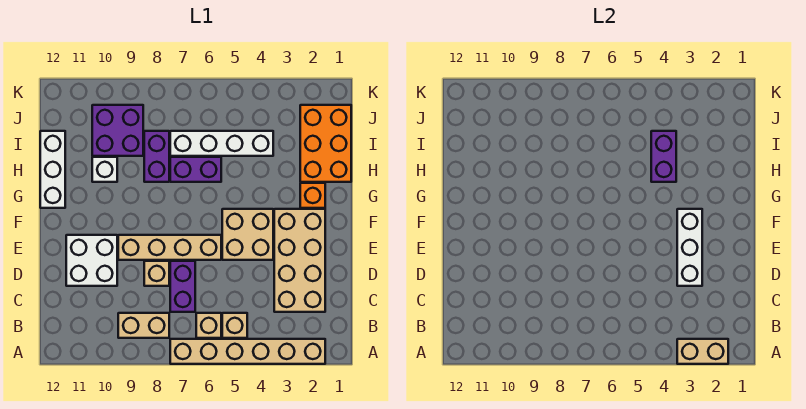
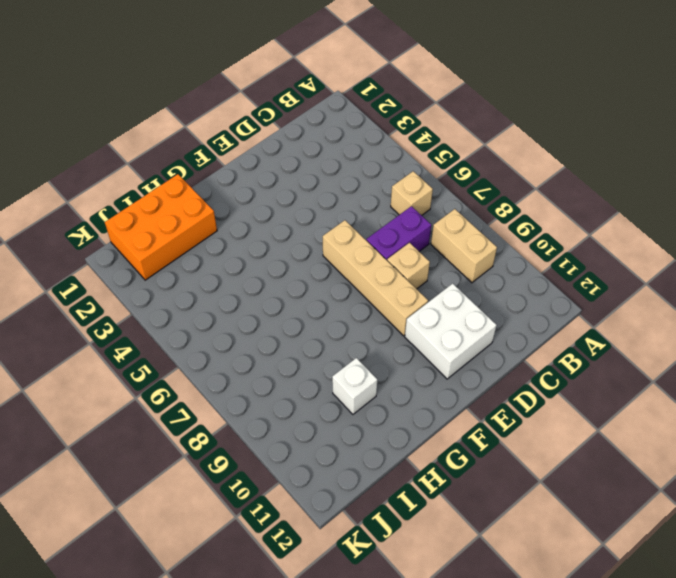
none -> tan 1x6 brick [170,339,325,364]
none -> tan 1x1 brick [222,313,247,338]
none -> tan 2x4 brick [274,209,325,312]

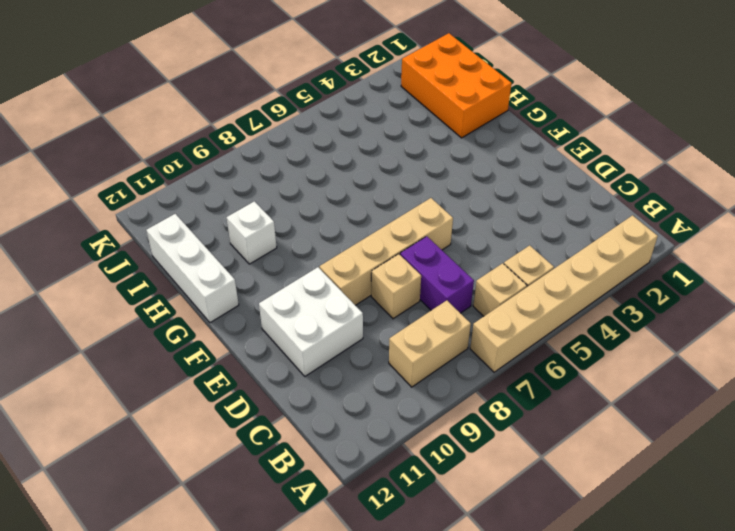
none -> tan 2x4 brick [274,209,325,312]
none -> tan 2x2 brick [222,209,273,260]
none -> orange 1x1 brick [300,183,325,208]

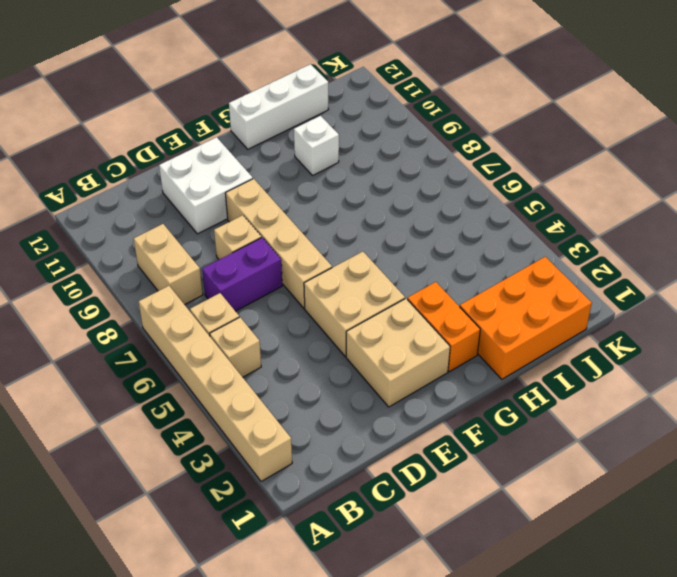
tan 2x2 brick [346,299,450,407] -> tan 2x4 brick [274,209,325,312]
orange 1x2 brick [407,282,480,372] -> orange 1x1 brick [300,183,325,208]
none -> purple 1x2 brick [170,157,221,182]
none -> purple 1x2 brick [144,131,169,182]
none -> white 1x4 brick [170,131,273,156]

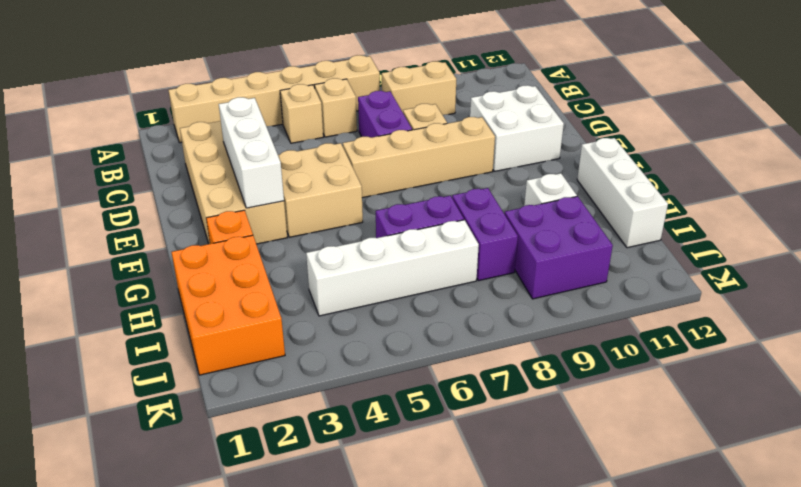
none -> tan 1x2 brick [677,339,728,364]
none -> purple 1x2 brick [651,131,676,182]

